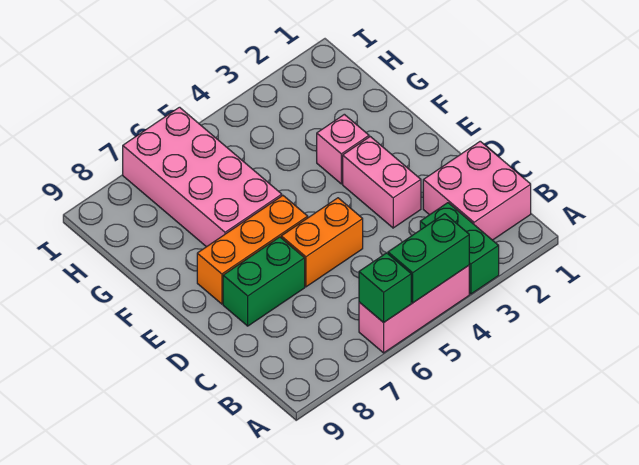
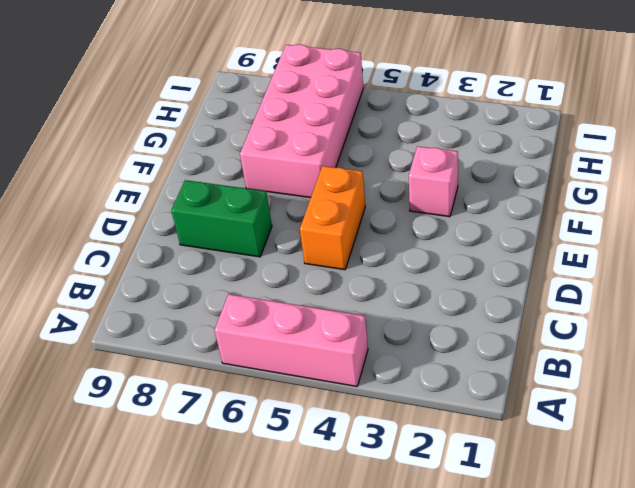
orange 1x2 brick [300,166,365,270] -> orange 1x2 brick turned to [281,198,363,287]
none -> green 1x2 brick [420,203,499,294]
none -> pink 2x2 brick [423,141,531,240]

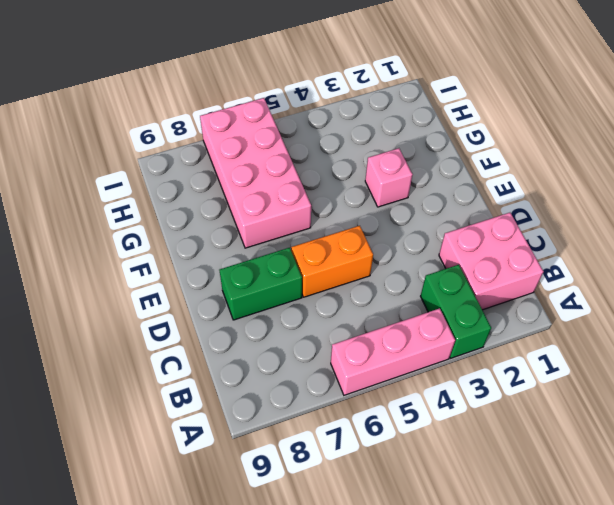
none -> pink 1x2 brick [343,137,421,228]
none -> orange 1x3 brick [197,196,308,304]

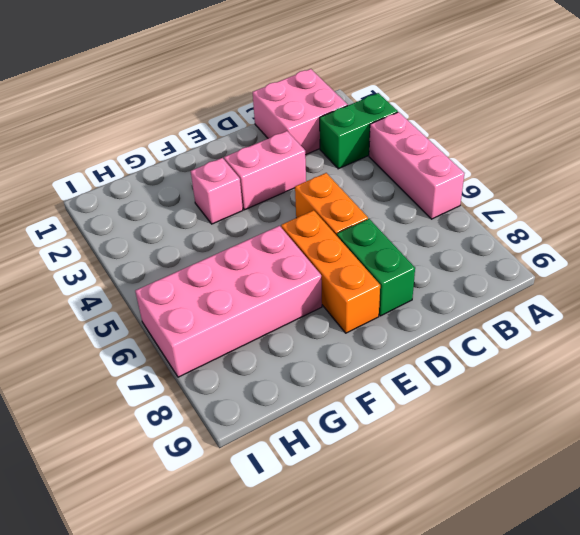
none -> green 1x2 brick [388,214,469,303]
none -> green 1x1 brick [359,253,411,323]

